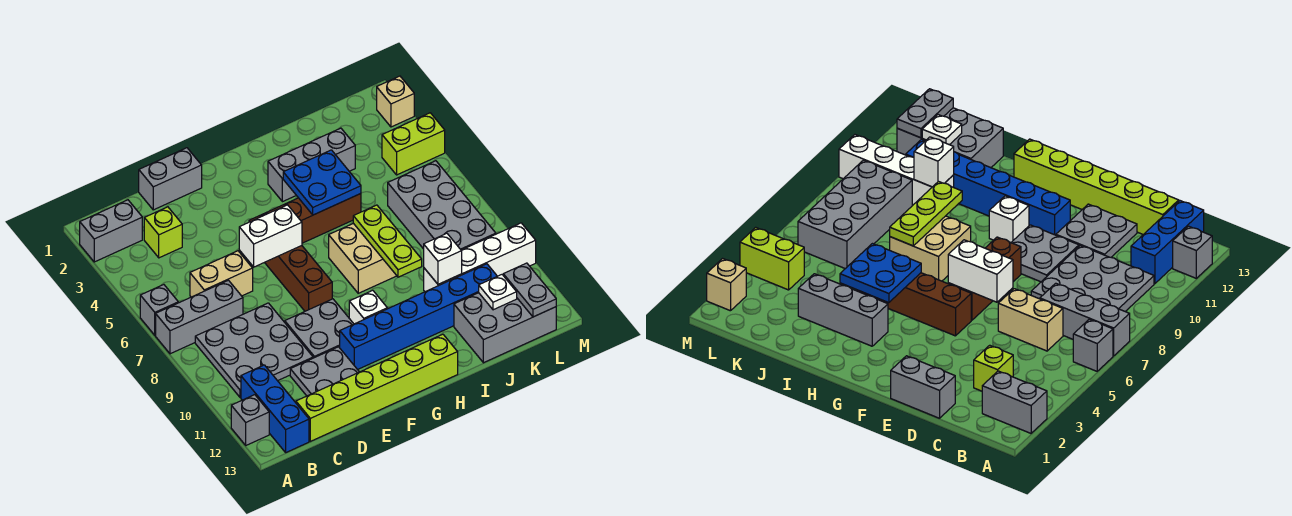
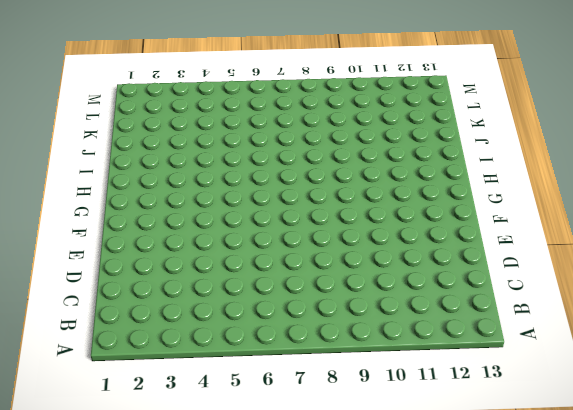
none -> grey 1x2 brick [80,200,142,262]
none -> grey 1x1 brick [140,285,178,335]
none -> grey 1x3 brick [156,280,243,354]

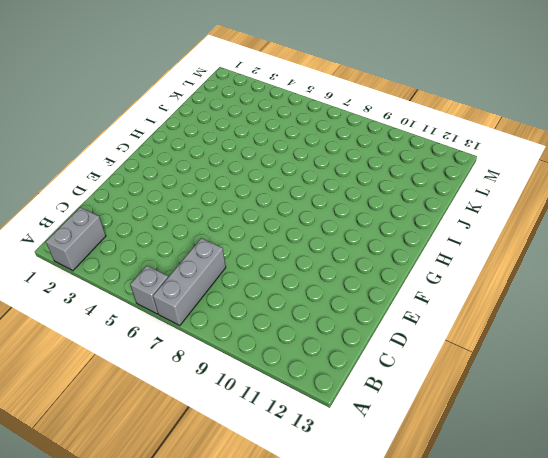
none -> grey 1x1 brick [231,395,269,445]
none -> grey 3x3 plate [195,303,313,398]
none -> blue 1x3 brick [241,365,309,452]

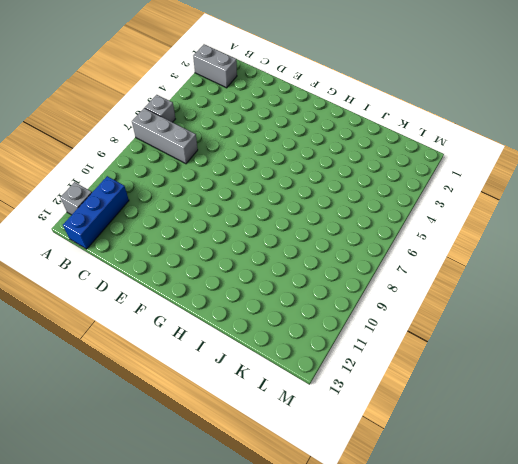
none -> grey 3x3 plate [195,303,313,398]
none -> lime 1x1 brick [144,207,182,258]
none -> tan 1x2 brick [190,251,253,297]

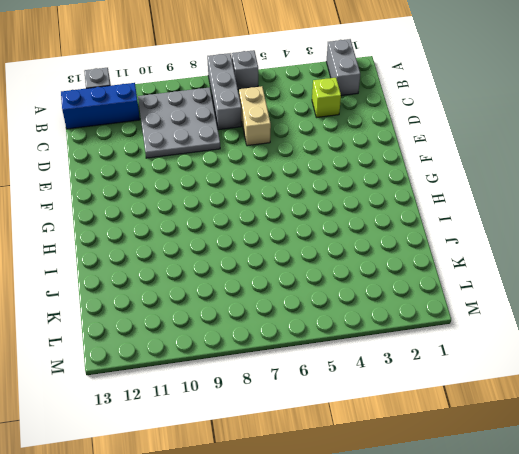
none -> lime 1x6 brick [296,334,458,441]
none -> grey 1x2 brick [139,148,202,210]
none -> grey 2x2 plate [290,347,359,396]

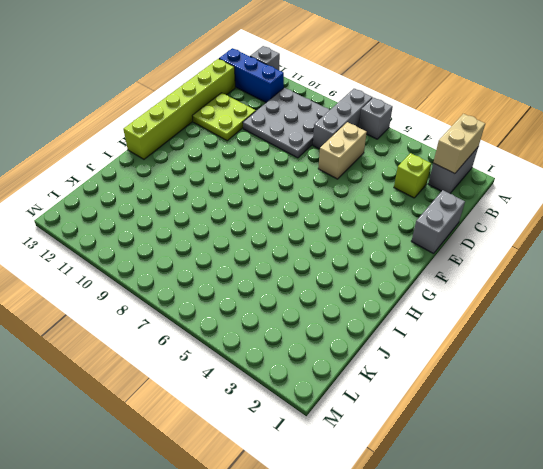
tan 1x2 brick [433,114,485,174] -> none
lime 2x2 plate [193,93,256,141] -> grey 2x2 plate [290,347,359,396]
none -> grey 2x2 plate [285,299,353,358]
none -> brown 1x4 brick [249,194,361,243]
none -> brown 1x3 brick [265,246,332,311]

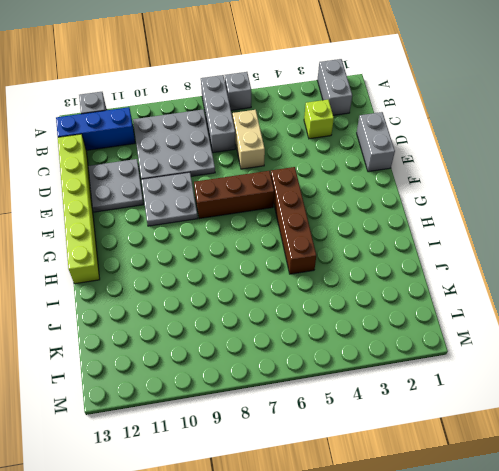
none -> blue 1x6 brick [340,264,497,370]
none -> white 1x1 brick [349,290,387,324]
none -> grey 1x3 brick [268,128,355,202]

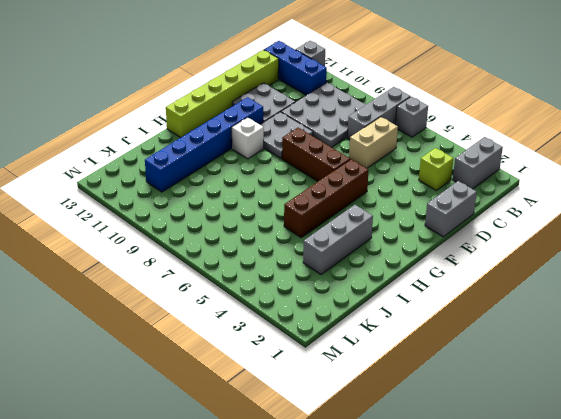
none -> tan 2x2 brick [329,223,397,293]
none -> white 1x4 brick [424,223,536,292]
none -> grey 2x3 brick [454,293,556,363]

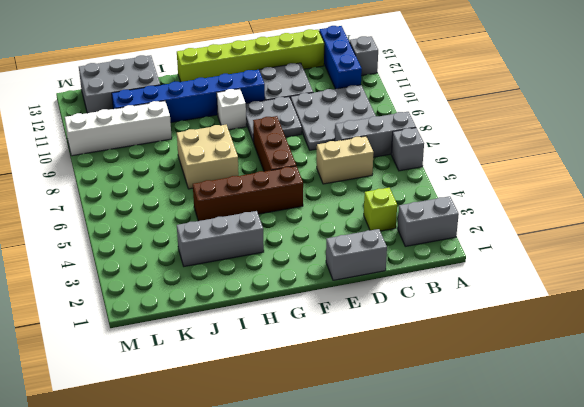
none -> grey 2x4 brick [388,161,496,250]
none -> lime 1x2 brick [382,113,445,175]
none -> tan 1x1 brick [377,76,414,127]

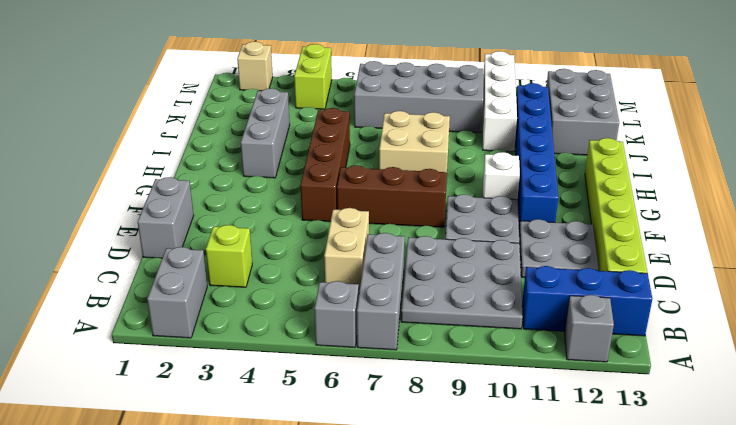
none -> white 1x2 brick [239,205,302,267]
none -> blue 2x2 plate [283,150,361,215]
none -> lime 1x3 plate [353,205,422,277]

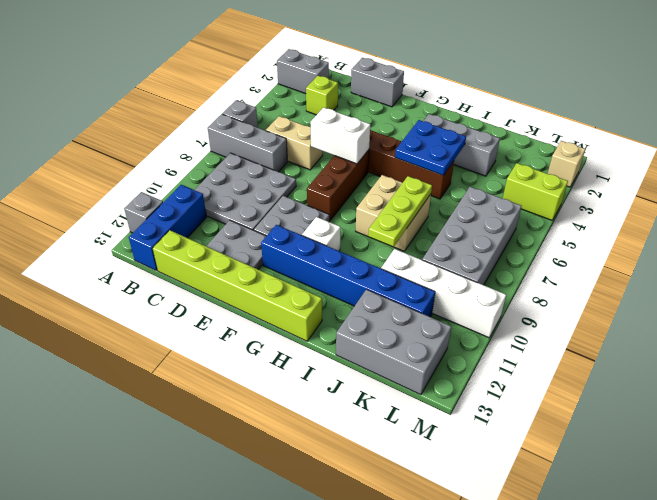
none -> white 1x1 brick [424,233,462,284]
none -> white 1x1 plate [479,275,517,310]
none -> grey 1x2 plate [503,263,556,317]

